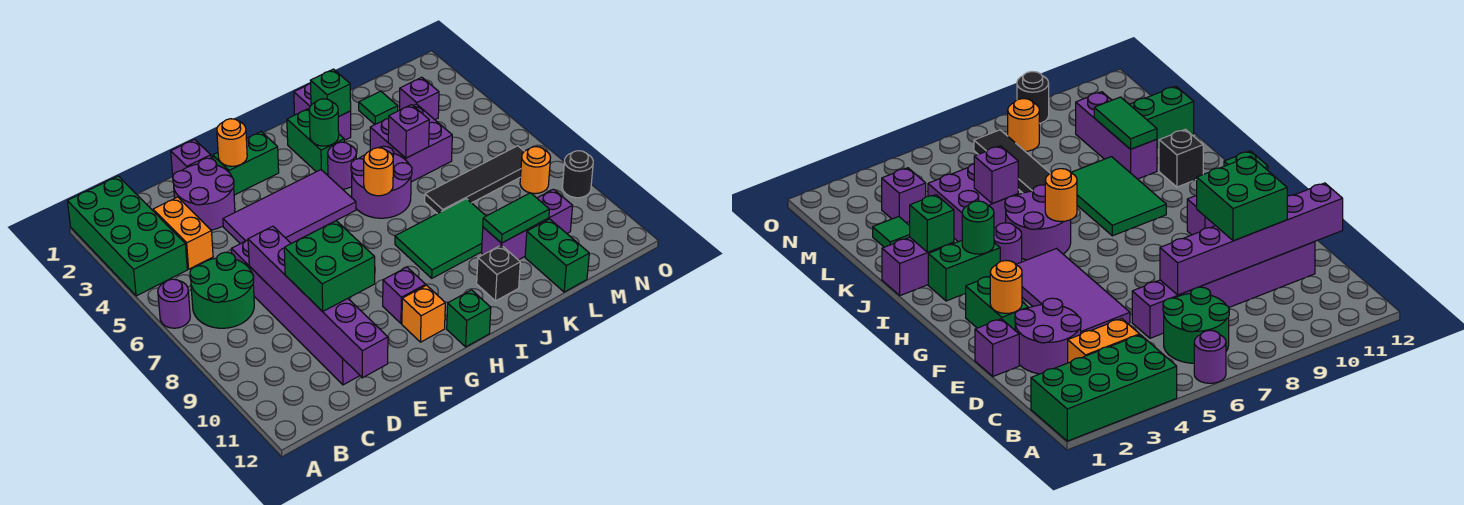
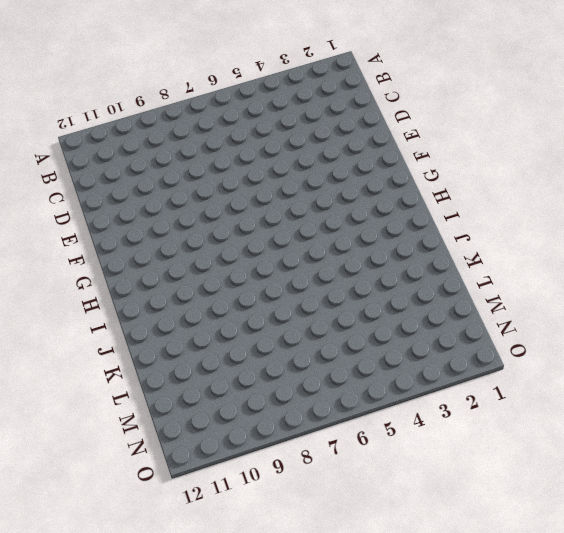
none -> green 2x4 brick [67,176,187,296]
none -> purple 1x1 round brick [158,279,190,328]
none -> green 2x2 round brick [190,252,254,328]
none -> orange 1x2 brick [153,197,213,269]

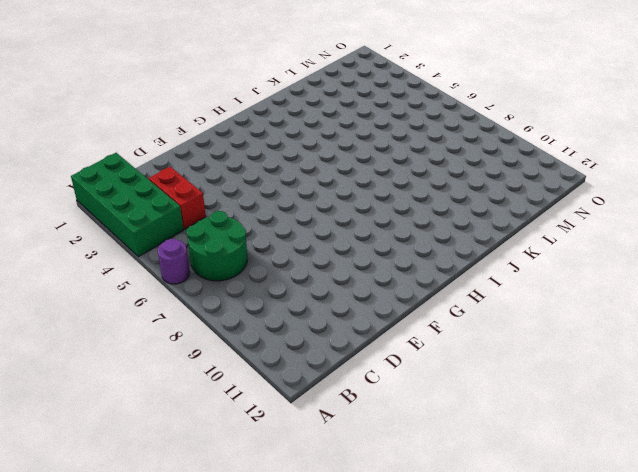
red 1x2 brick [149,167,206,229] -> orange 1x2 brick [153,197,213,269]
none -> purple 2x2 round brick [173,158,235,230]
none -> purple 1x6 brick [231,240,360,385]
none -> purple 1x1 brick [171,140,211,175]
none -> purple 2x4 tile [223,170,356,244]

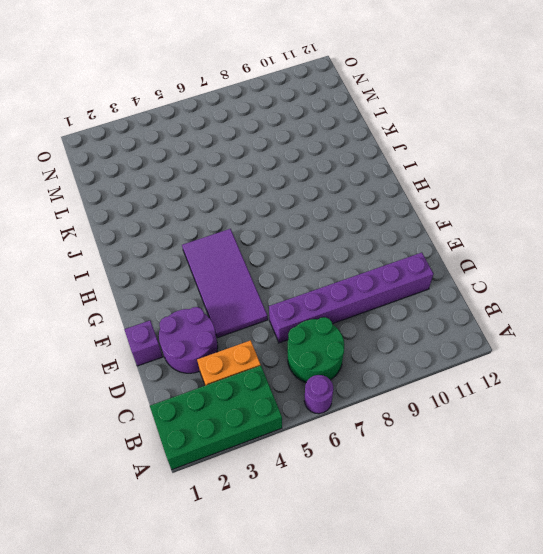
none -> green 1x2 brick [213,132,279,195]
none -> purple 1x1 brick [383,267,426,324]
none -> orange 1x1 brick [402,285,445,342]
none -> green 1x1 brick [447,290,491,347]

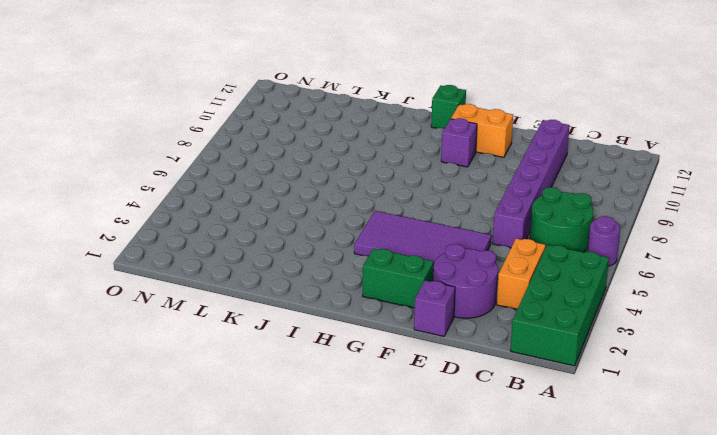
orange 1x2 brick [451,104,513,157] -> orange 1x1 brick [402,285,445,342]
none -> green 1x2 brick [287,108,344,174]
none -> purple 1x1 round brick [328,142,356,189]
none -> purple 2x2 round brick [351,146,412,218]
none -> green 2x3 tile [395,199,486,278]

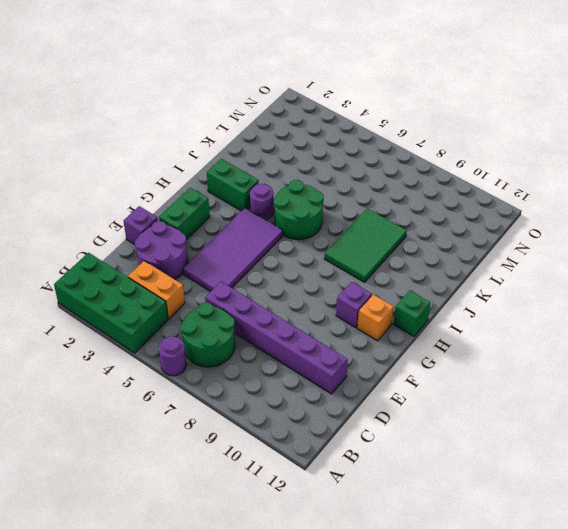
green 2x2 round brick [274,180,324,240] -> purple 2x2 round brick [351,146,412,218]
none -> purple 1x2 brick [294,84,351,140]
none -> black 1x1 brick [477,245,520,301]
none -> purple 2x2 brick [370,104,452,182]
none -> black 1x4 tile [425,146,524,214]

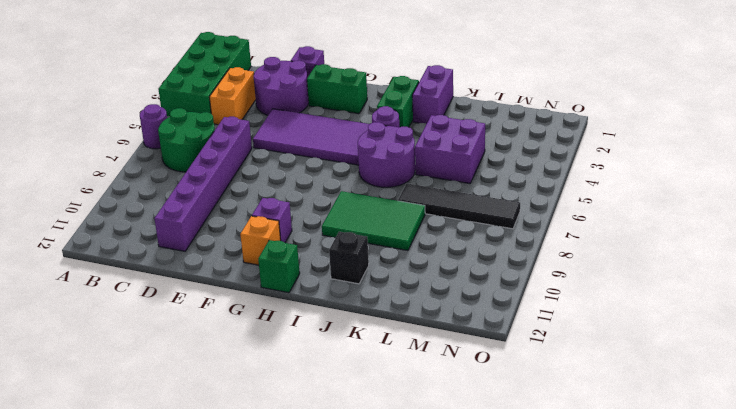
none -> purple 1x3 brick [482,189,573,260]
none -> green 1x1 tile [359,91,398,124]
none -> green 1x2 brick [525,219,589,292]
none -> purple 1x1 brick [400,77,439,120]

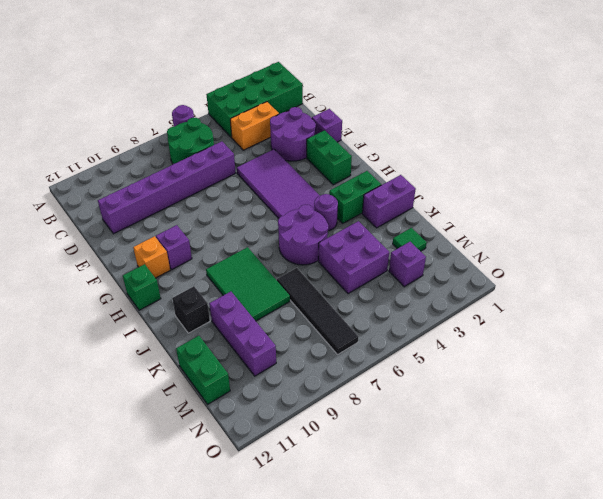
green 1x2 brick [176,336,230,404] -> green 1x2 brick turned to [525,219,589,292]
none -> orange 1x1 round brick [520,147,551,194]
none -> black 1x1 round brick [562,151,593,198]
none -> purple 1x6 brick [248,226,388,378]
none -> orange 1x1 round brick [217,119,247,166]

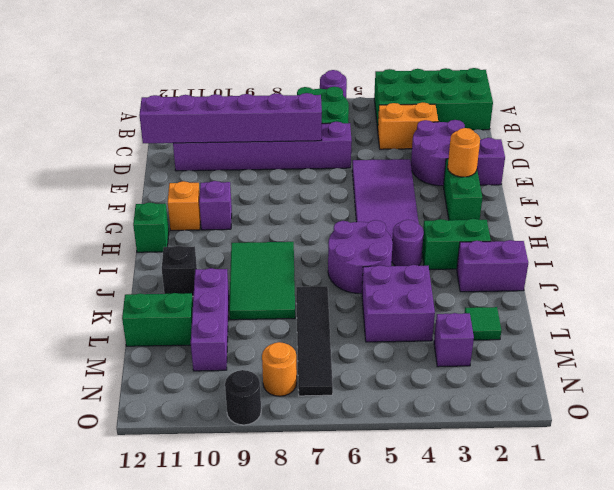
none -> green 1x1 round brick [309,99,339,146]
none -> orange 1x1 round brick [364,148,393,196]
none -> green 1x1 brick [310,69,351,117]
none -> purple 1x1 brick [388,105,429,158]

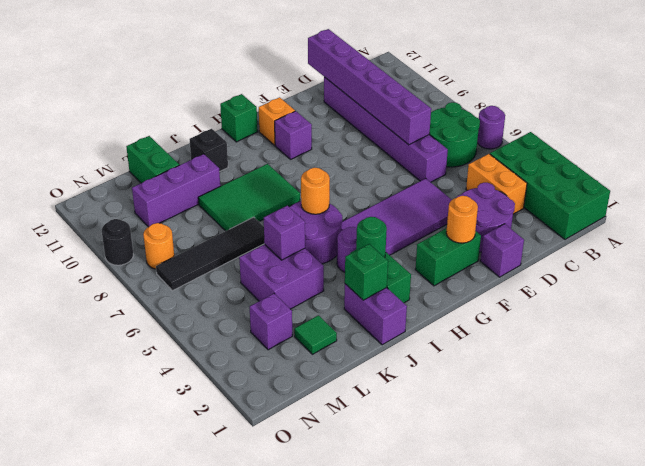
none -> green 1x2 tile [483,193,549,243]
none -> green 2x2 brick [284,221,375,312]

